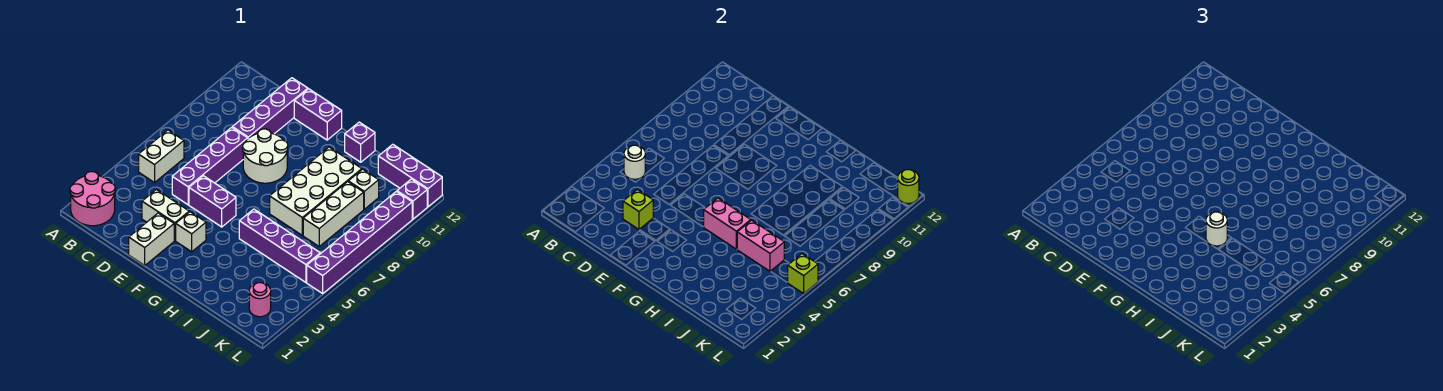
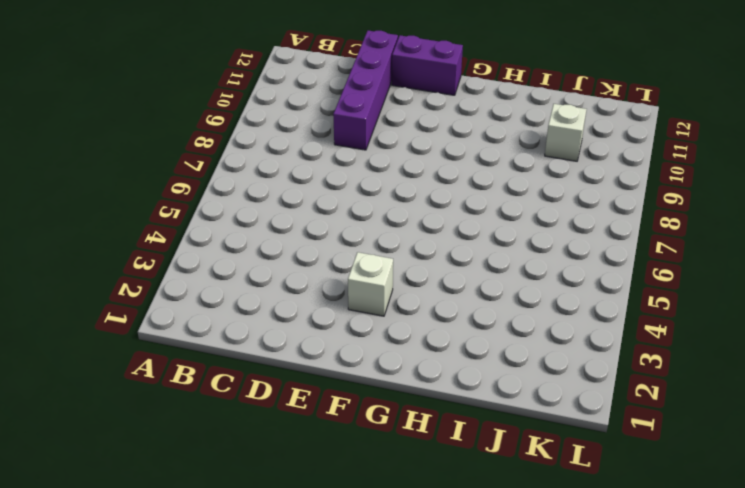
none -> pink 2x2 round brick [70,172,115,226]
none -> white 1x2 brick [139,130,184,183]
none -> white 1x2 brick [142,190,189,241]

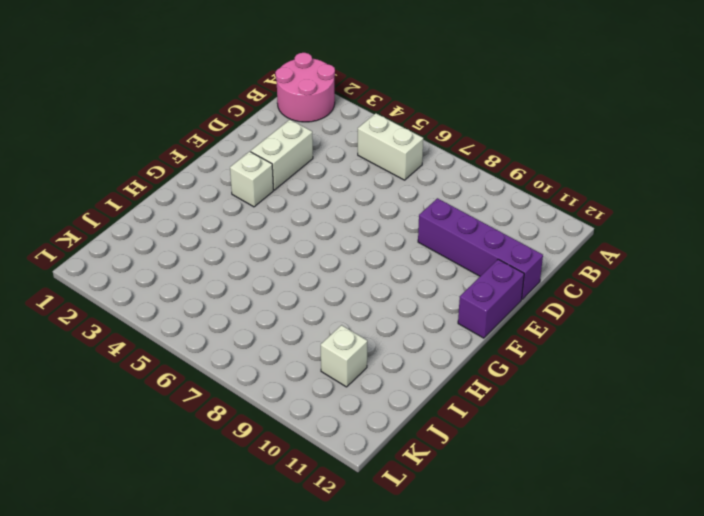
none -> purple 1x4 brick [172,127,248,205]
none -> white 1x2 brick [129,213,174,265]
none -> purple 1x2 brick [189,176,236,227]

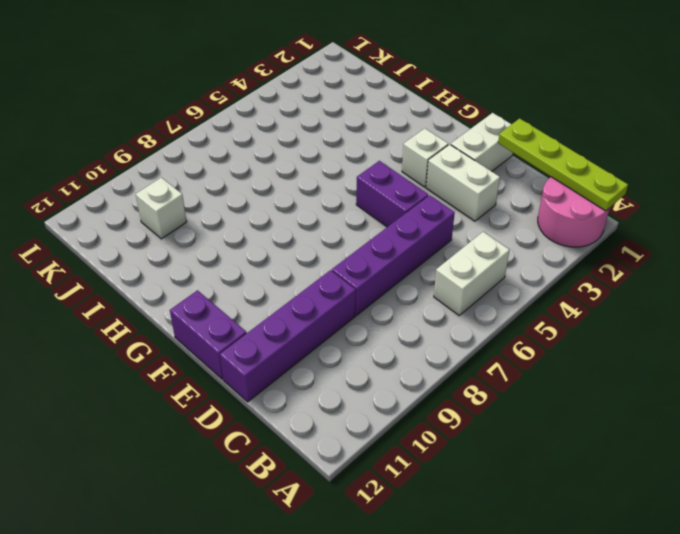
lime 1x4 plate [498,118,628,211] -> none
none -> white 2x2 round brick [243,129,288,183]
none -> purple 1x4 brick [239,209,320,282]
none -> white 2x4 brick [270,147,362,235]

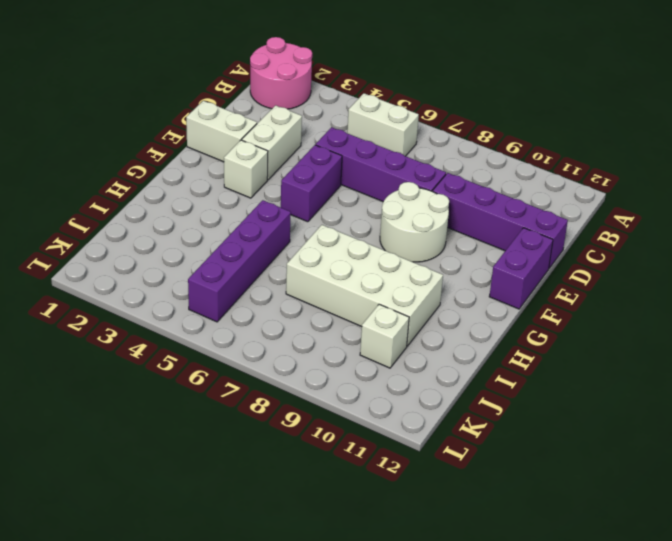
none -> purple 1x1 brick [345,122,375,162]
none -> white 1x3 brick [303,182,364,246]
none -> purple 1x3 brick [378,144,442,207]

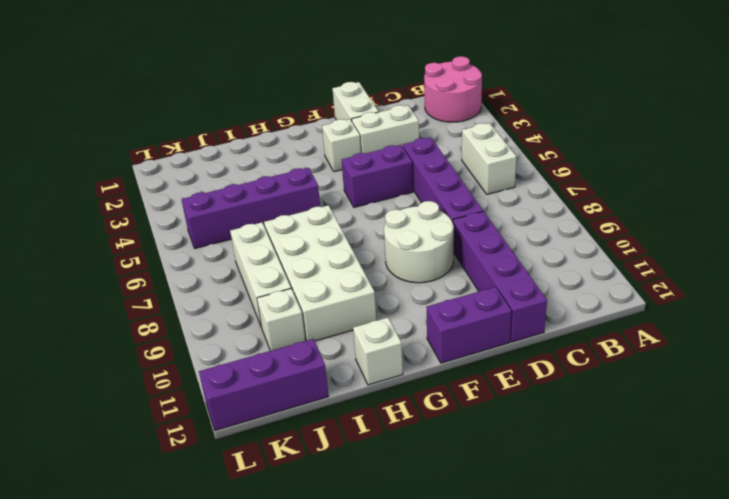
white 1x1 brick [353,318,403,385] -> purple 1x1 brick [345,122,375,162]
none -> pink 1x1 round brick [249,283,271,317]
none -> purple 1x6 brick [307,191,412,293]
none -> purple 1x1 brick [397,179,427,219]

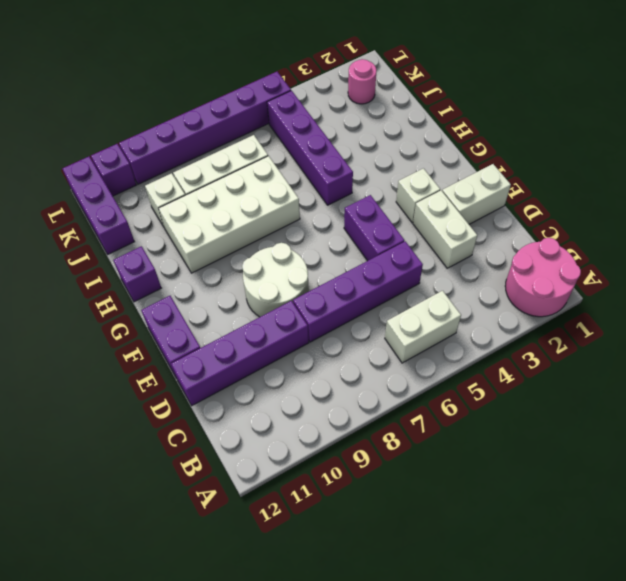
none -> white 1x1 round brick [624,145,645,179]
none -> lime 1x1 brick [623,190,653,229]
none -> pink 1x2 brick [704,198,751,249]

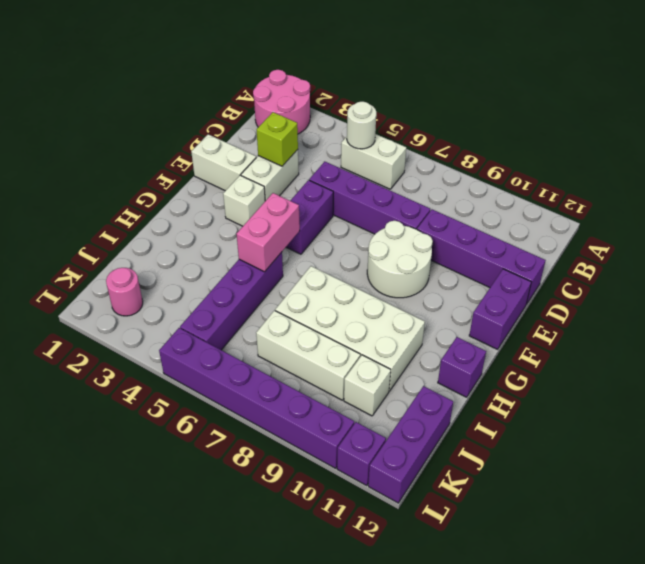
none -> pink 1x2 brick [737,220,784,271]
none -> lime 1x1 brick [788,254,818,293]
none -> lime 1x1 round brick [898,170,919,203]

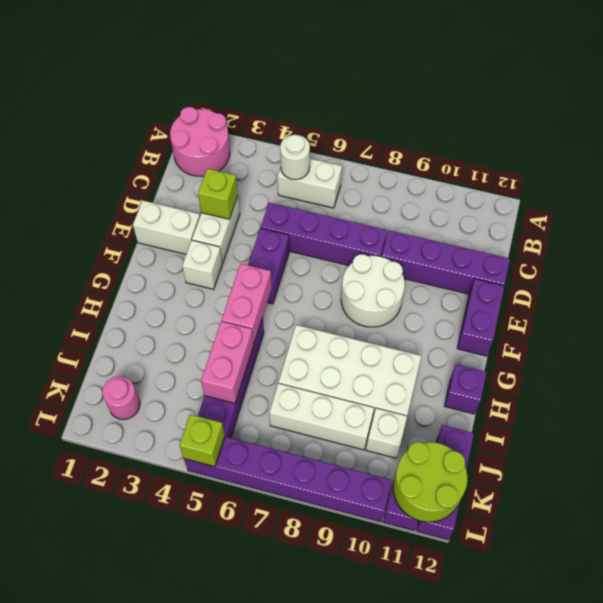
lime 2x2 round brick [393,442,467,522] -> lime 1x1 round brick [898,170,919,203]
none -> white 1x1 round brick [1206,212,1227,246]

